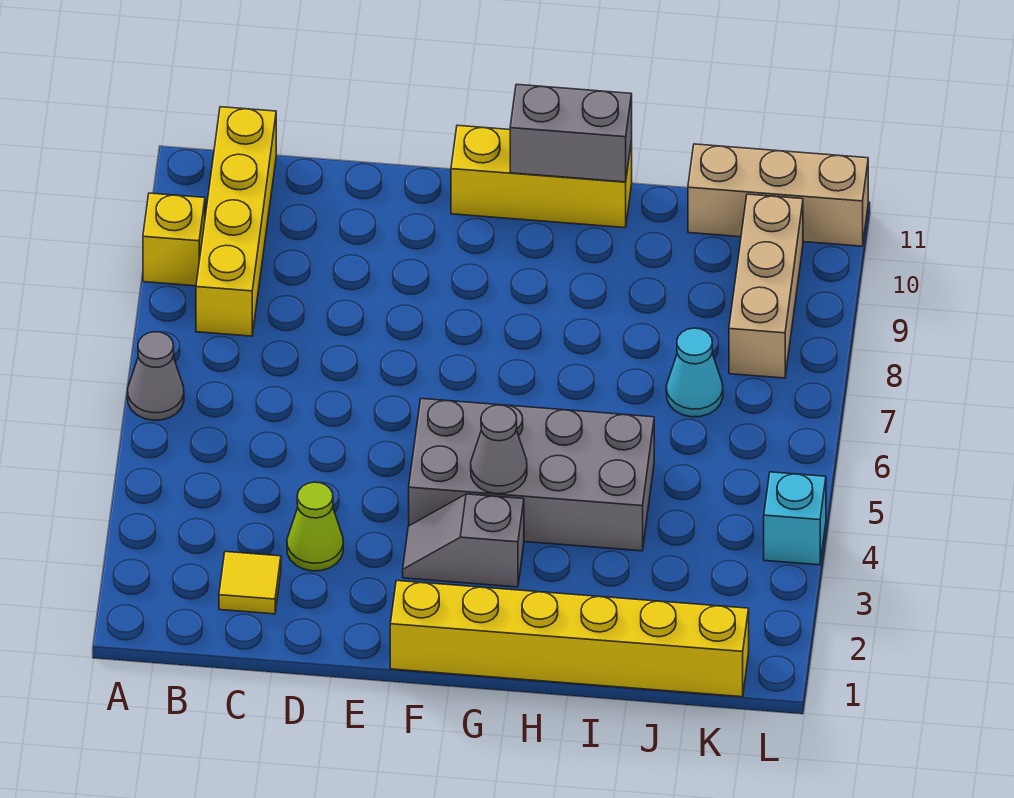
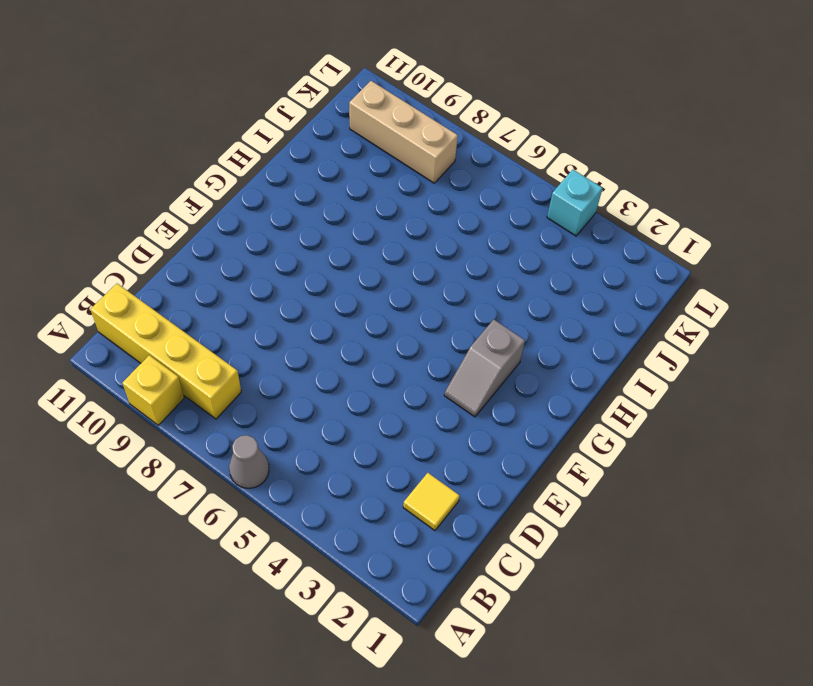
none -> lime 1x1 cone [287,482,343,571]
none -> yellow 1x6 brick [390,581,749,697]
none -> grey 2x4 brick [409,399,654,551]

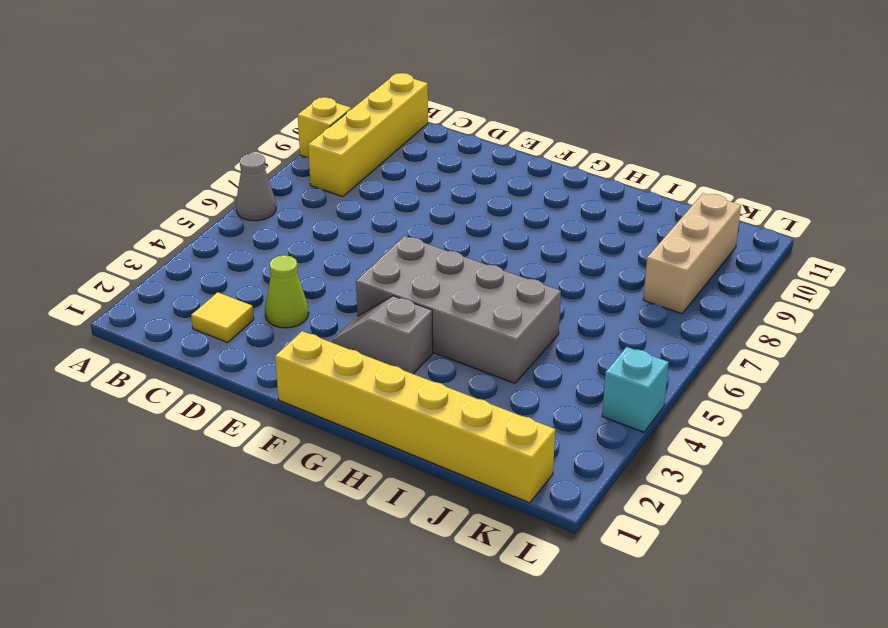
none -> yellow 1x3 brick [451,125,632,228]
none -> cyan 1x1 cone [666,328,723,417]
none -> tan 1x3 brick [688,144,868,246]

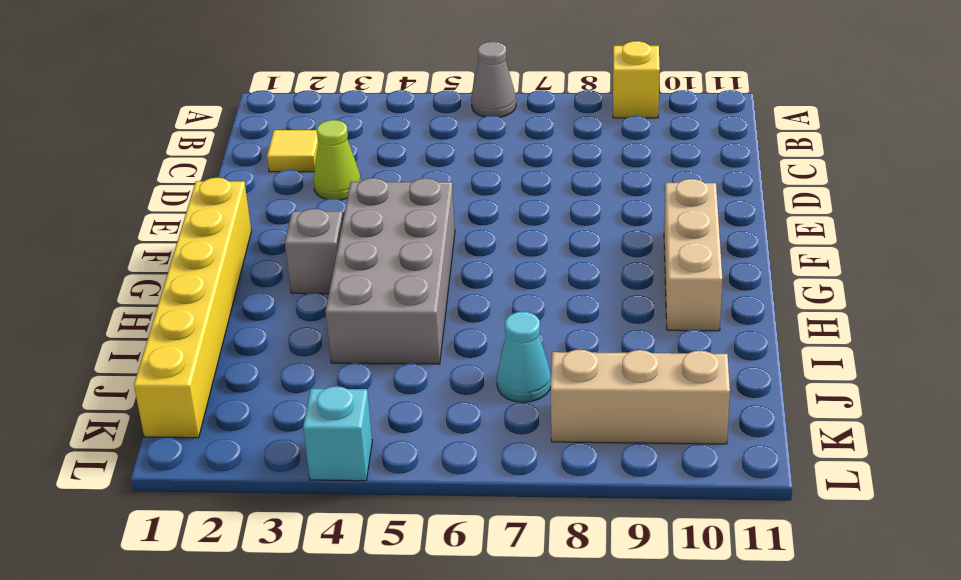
tan 1x3 brick [664,179,722,331] -> tan 1x3 brick moved to [688,144,868,246]
none -> yellow 1x4 brick [196,107,276,336]
none -> yellow 1x3 brick [451,125,632,228]
none -> grey 1x1 cone [471,405,527,494]

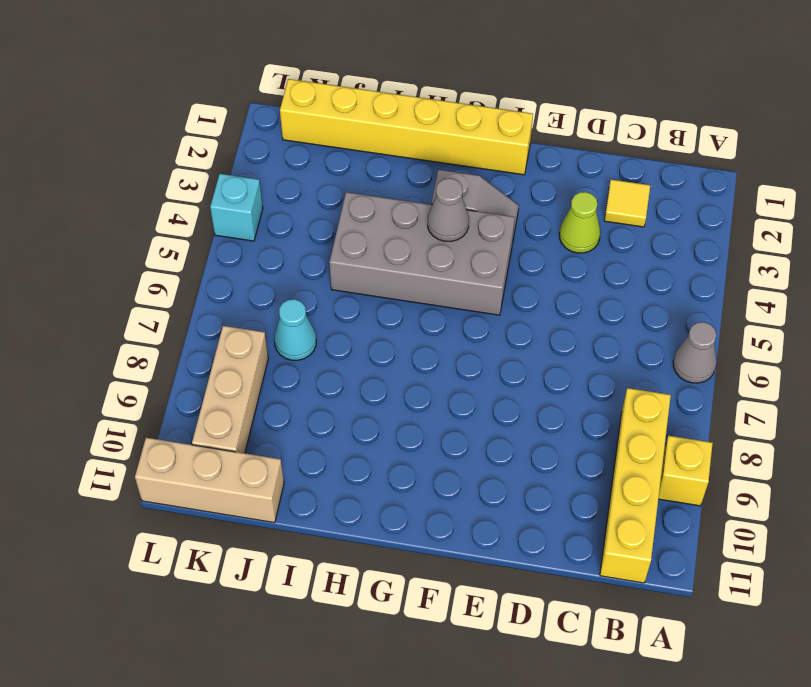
none -> yellow 1x3 brick [451,125,632,228]
none -> grey 1x2 brick [510,84,632,182]

